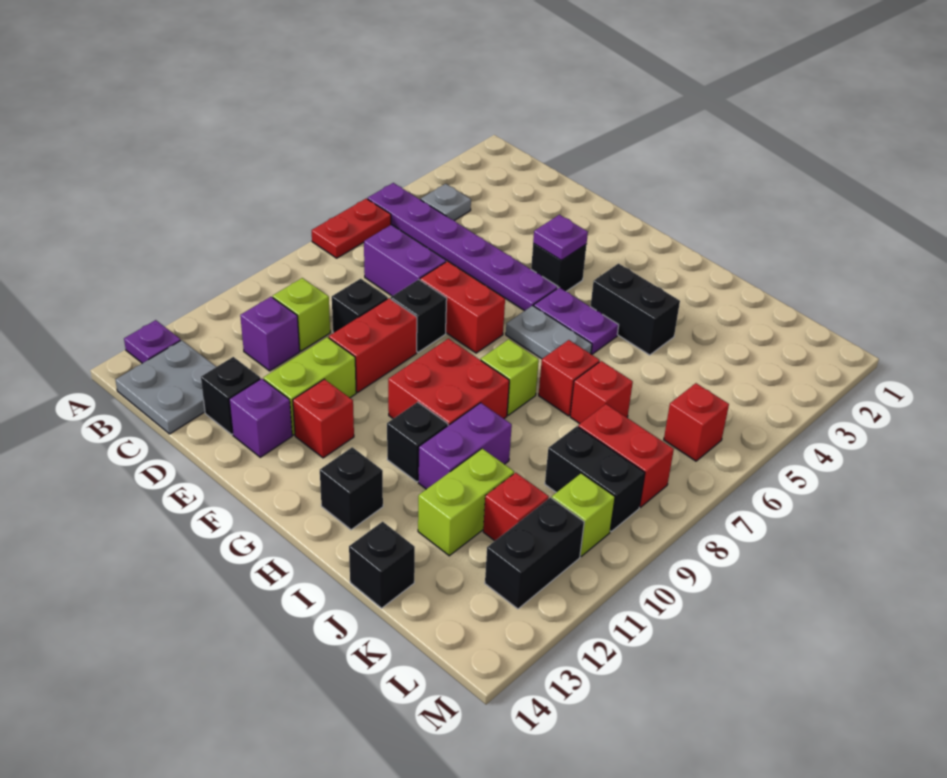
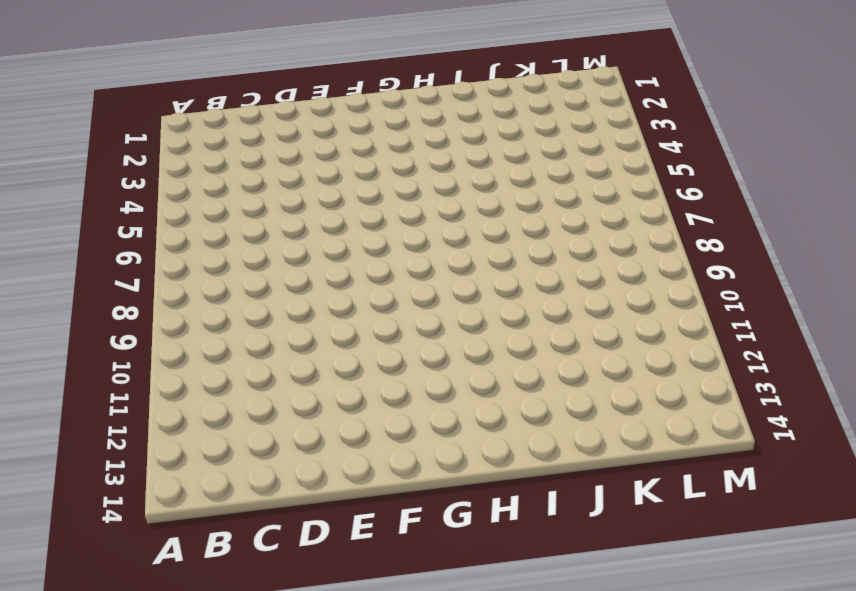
none -> purple 1x6 plate [368,183,558,311]
none -> red 1x2 plate [312,198,391,258]
none -> purple 1x1 plate [124,320,181,363]
none -> grey 1x1 plate [421,184,471,221]

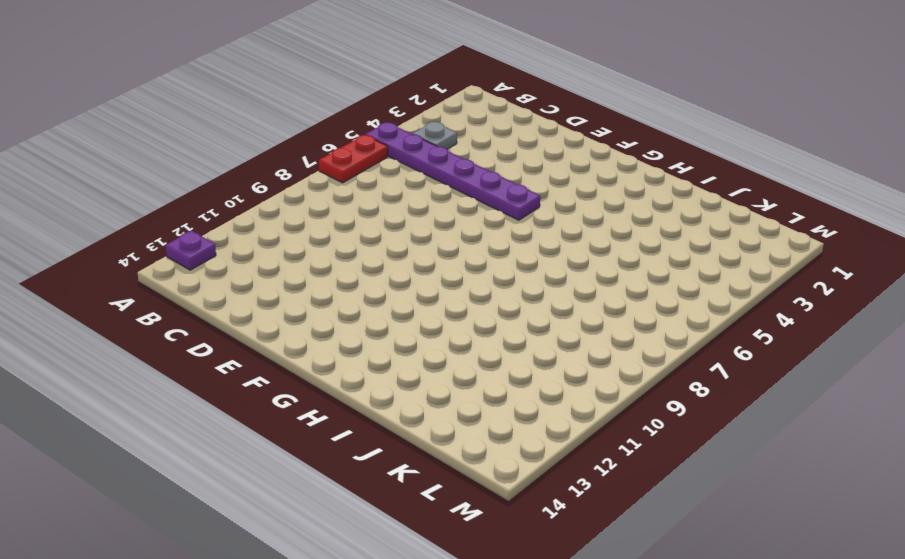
none -> grey 2x2 plate [115,340,216,434]
none -> purple 1x2 brick [364,225,446,296]
none -> lime 1x1 brick [273,278,330,351]
none -> purple 1x1 brick [240,297,300,371]

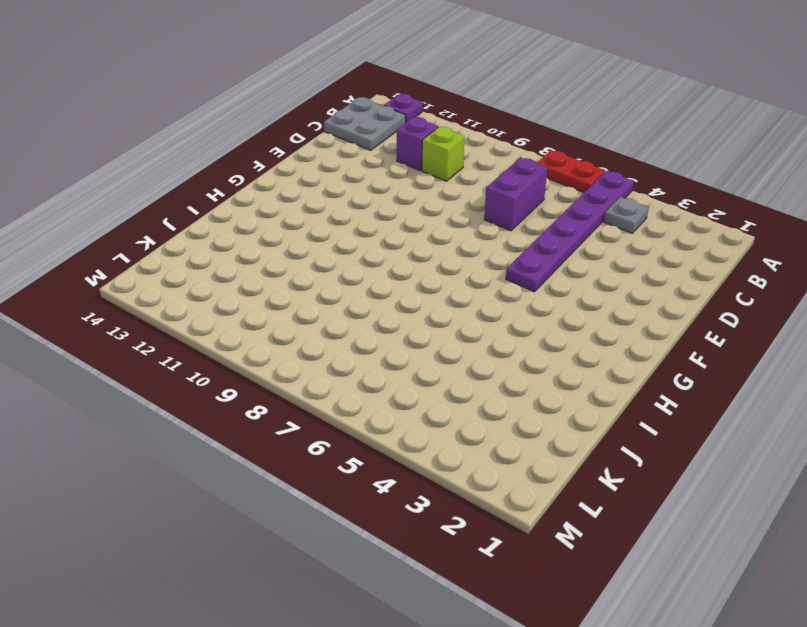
none -> black 1x1 brick [332,279,388,333]
none -> black 1x1 brick [201,357,261,434]
none -> red 1x2 brick [420,261,505,353]
none -> black 1x1 brick [391,279,447,352]

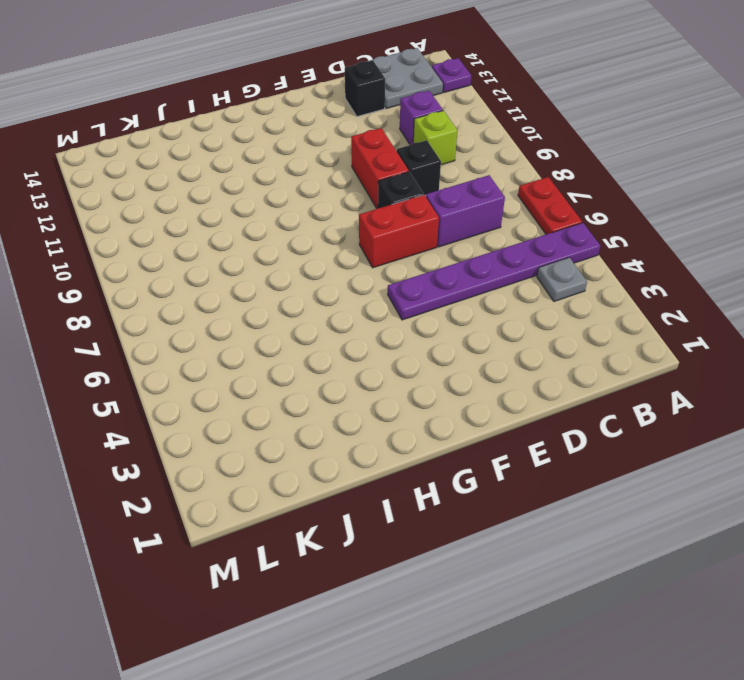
none -> lime 1x2 brick [264,337,356,435]
none -> purple 1x1 brick [229,379,292,457]
none -> black 1x1 brick [531,243,587,291]
none -> red 1x1 brick [293,379,354,458]

